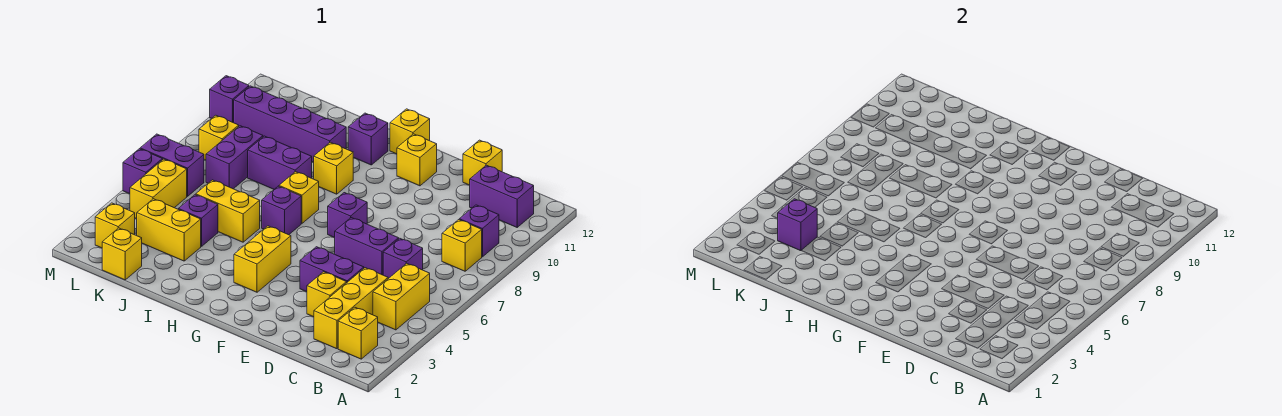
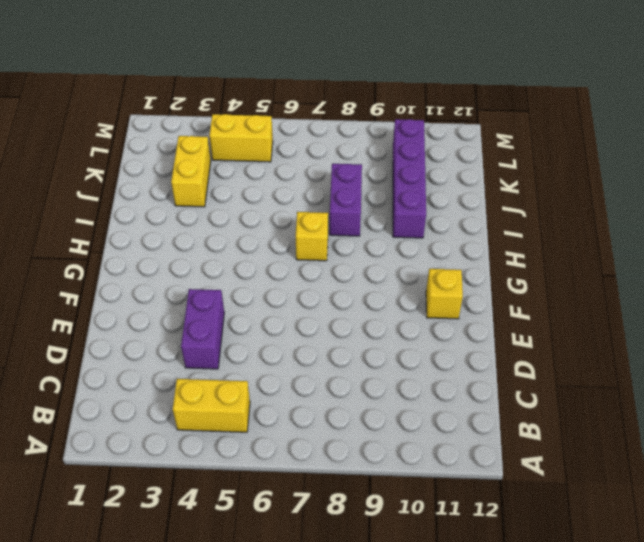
none -> yellow 1x1 brick [338,307,378,359]
none -> yellow 1x1 brick [442,220,482,271]
none -> purple 1x1 brick [459,205,499,257]
none -> purple 1x2 brick [469,165,534,227]

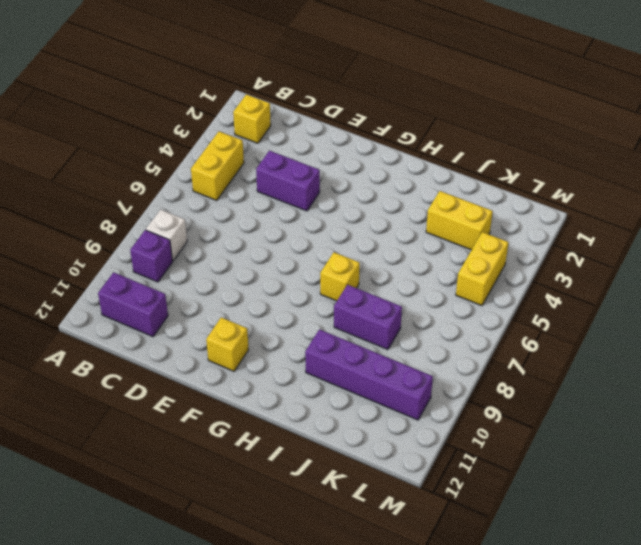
white 1x1 brick [146,209,187,261] -> yellow 1x1 brick [442,220,482,271]
none -> yellow 1x3 brick [314,268,388,349]
none -> purple 1x1 brick [383,238,423,279]
none -> yellow 1x1 brick [307,272,347,317]
none -> purple 1x2 brick [335,218,399,275]

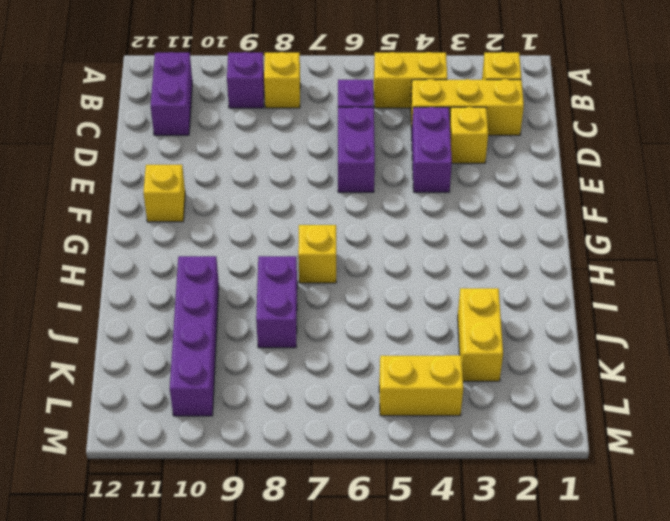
none -> yellow 1x1 brick [463,140,502,185]
none -> purple 1x1 brick [328,193,367,238]
none -> yellow 1x2 brick [234,226,291,292]
none -> yellow 1x1 brick [390,109,430,154]

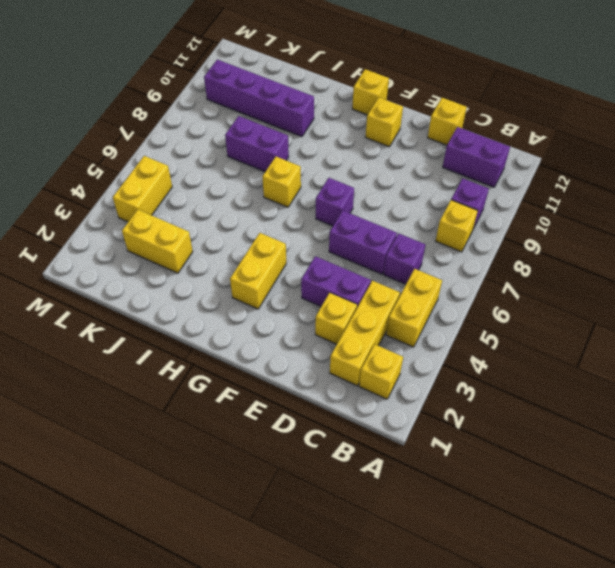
none -> purple 1x1 brick [262,186,301,235]
none -> yellow 1x1 brick [313,142,353,194]
none -> purple 1x1 brick [348,113,388,165]
none -> yellow 1x2 brick [196,180,260,242]

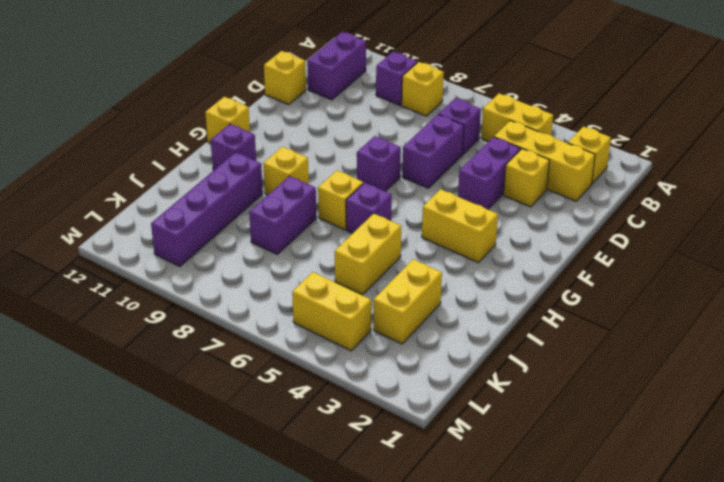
none -> yellow 1x1 brick [397,134,437,186]
none -> purple 1x1 brick [178,195,218,246]
none -> yellow 1x1 brick [102,228,142,280]
none -> purple 1x2 brick [206,126,263,189]

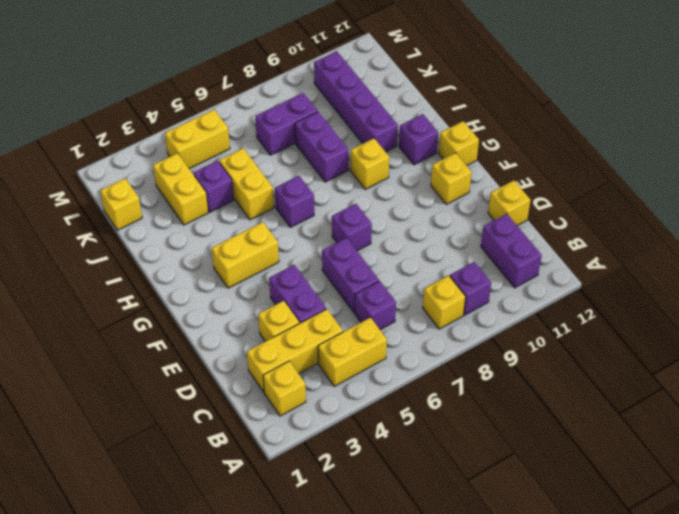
none -> yellow 1x1 brick [279,172,319,223]
none -> yellow 1x1 brick [95,203,135,248]
none -> purple 1x2 brick [140,134,204,196]
none -> yellow 1x1 brick [199,115,239,160]

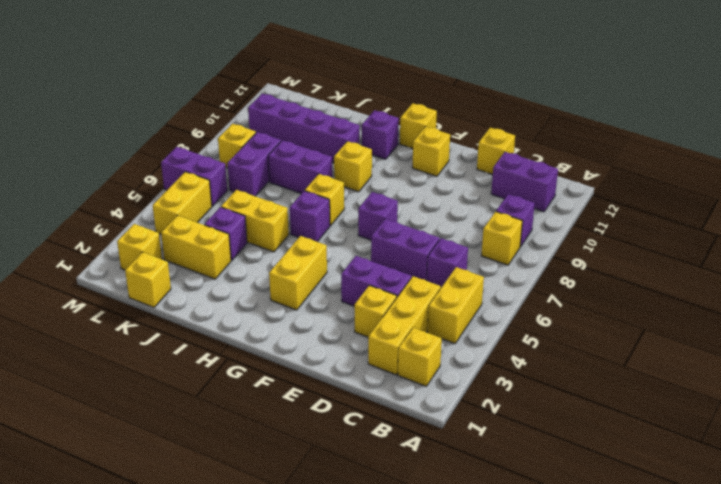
none -> purple 1x1 brick [123,149,163,194]
none -> purple 1x1 brick [210,76,249,123]
none -> purple 1x1 brick [778,199,817,251]

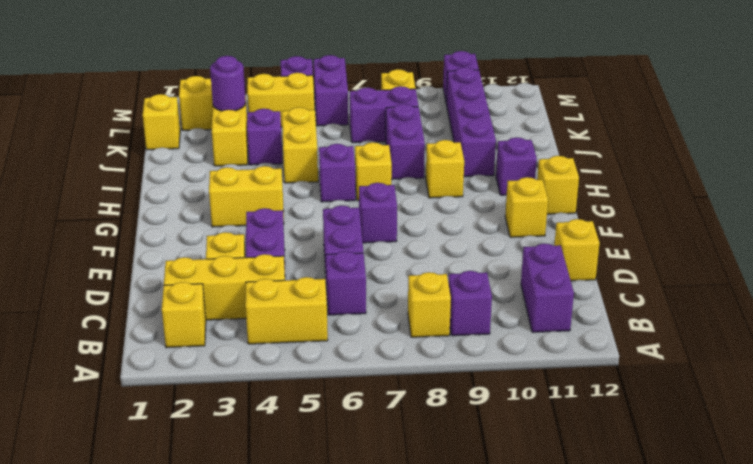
purple 1x1 round brick [210,56,246,111] -> purple 1x1 brick [778,199,817,251]

